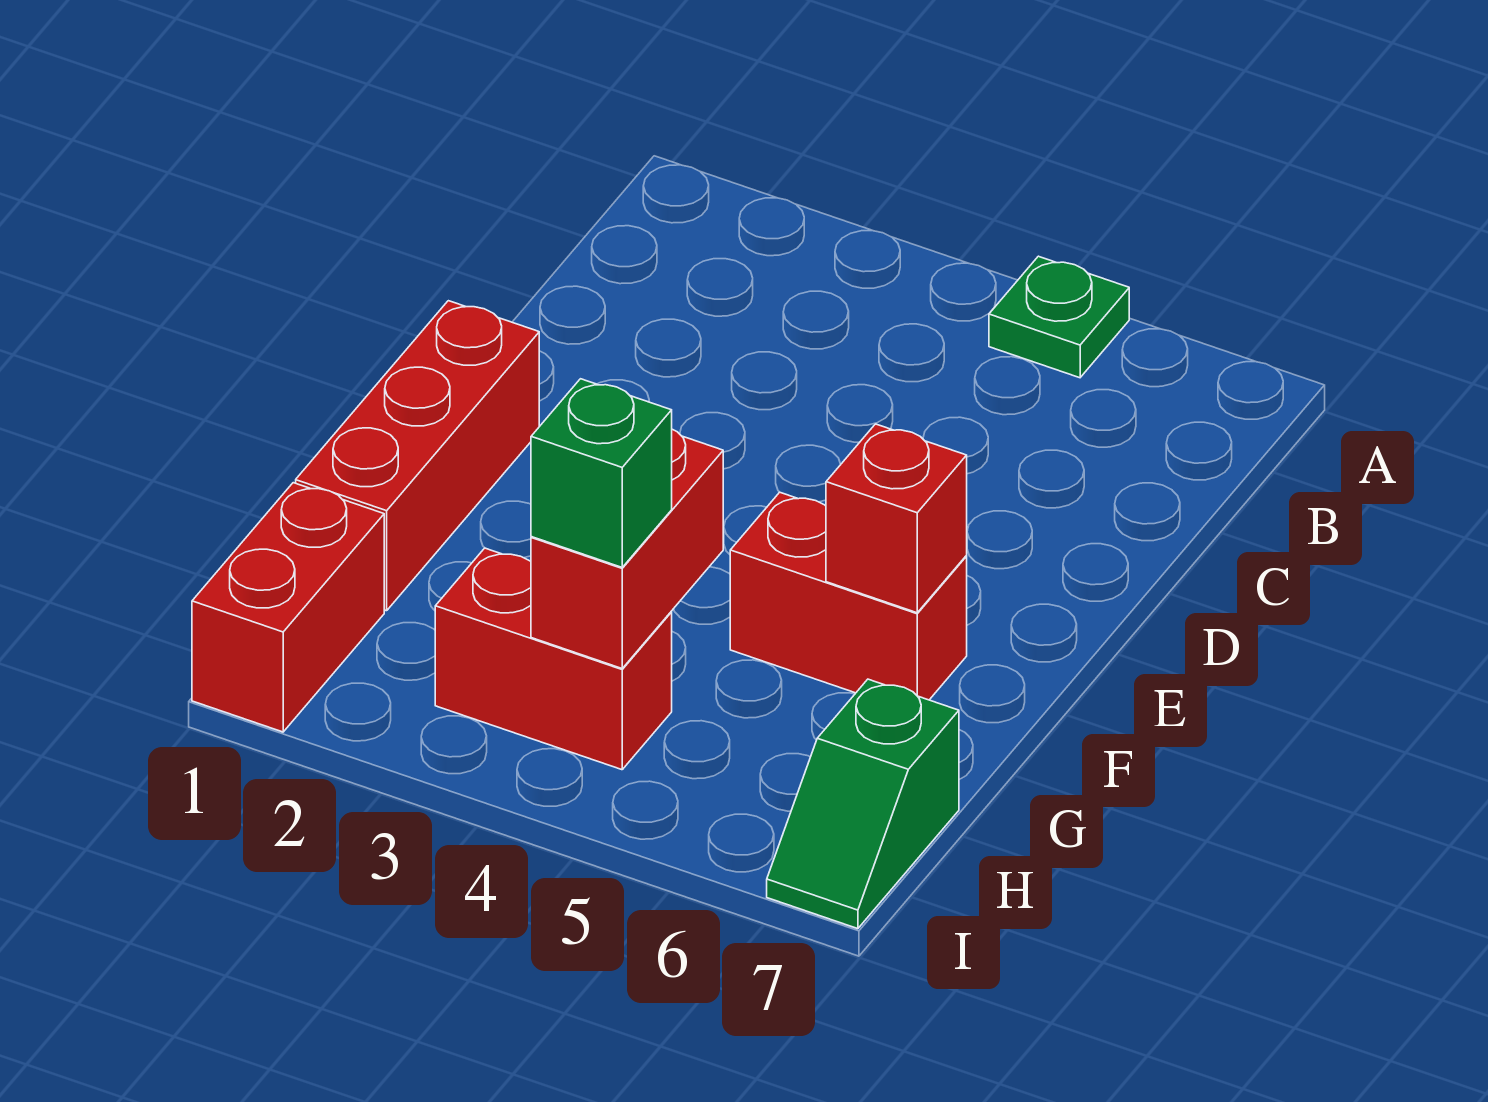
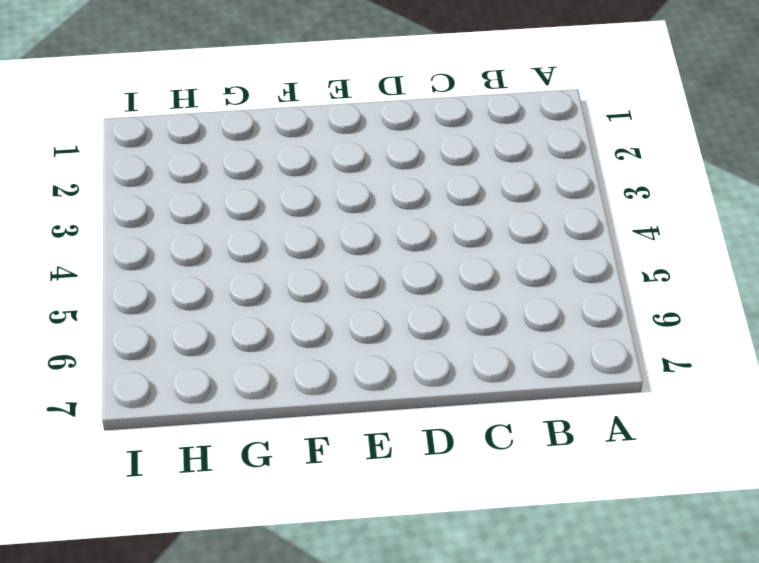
none -> green 1x1 plate [989,256,1129,378]
none -> red 1x3 brick [296,301,539,611]

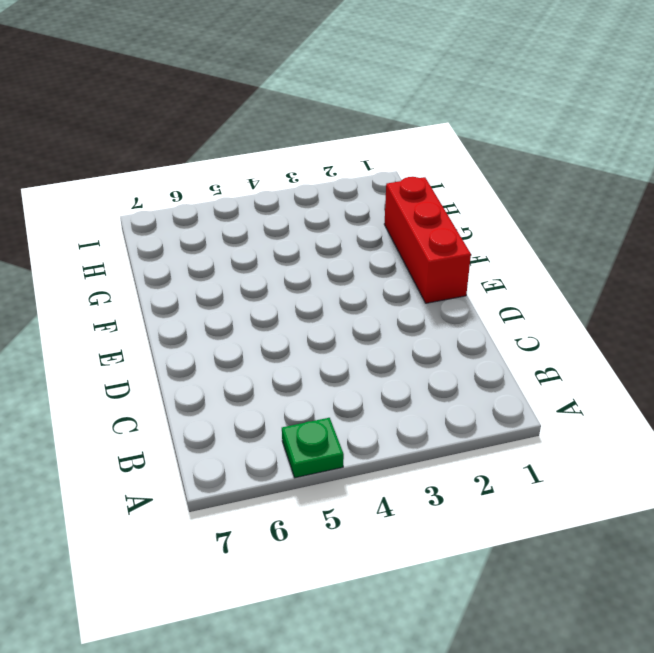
none -> red 1x2 brick [730,492,967,700]
none -> red 1x2 brick [192,483,384,732]

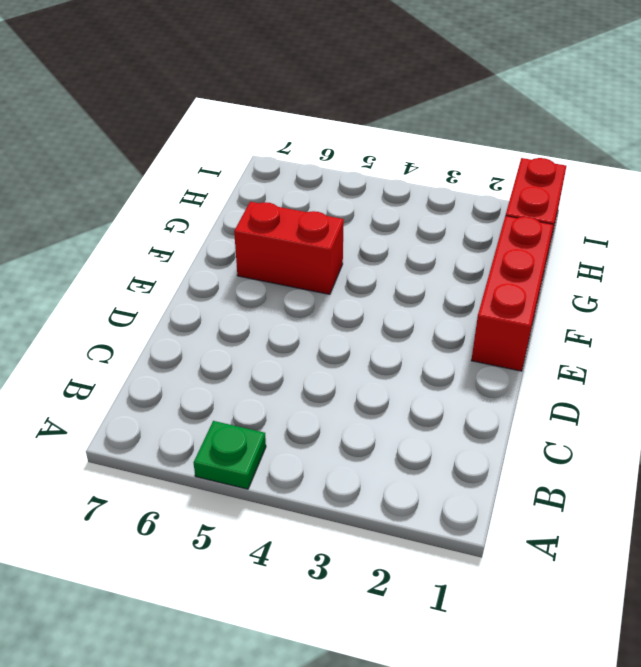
none -> red 1x2 brick [435,548,672,770]
none -> green 1x2 slope [767,679,959,929]

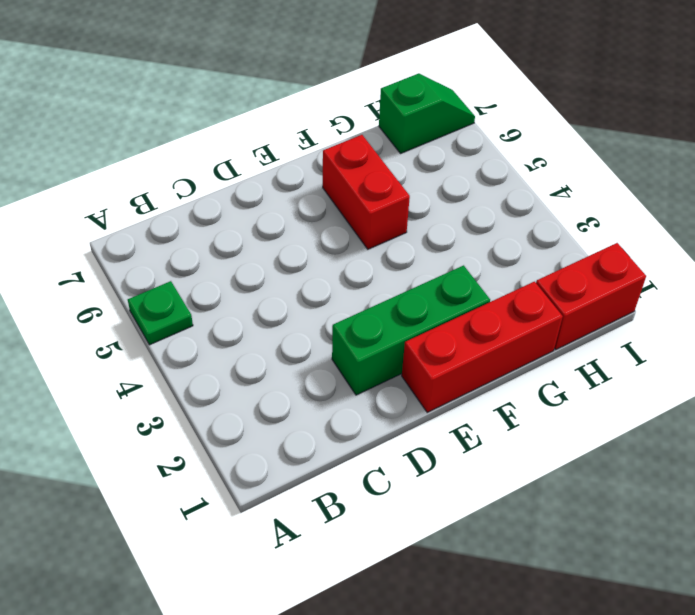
green 1x3 brick [332,265,490,395] -> none
none -> red 1x2 brick [435,548,672,770]
none -> red 1x1 brick [826,424,967,613]

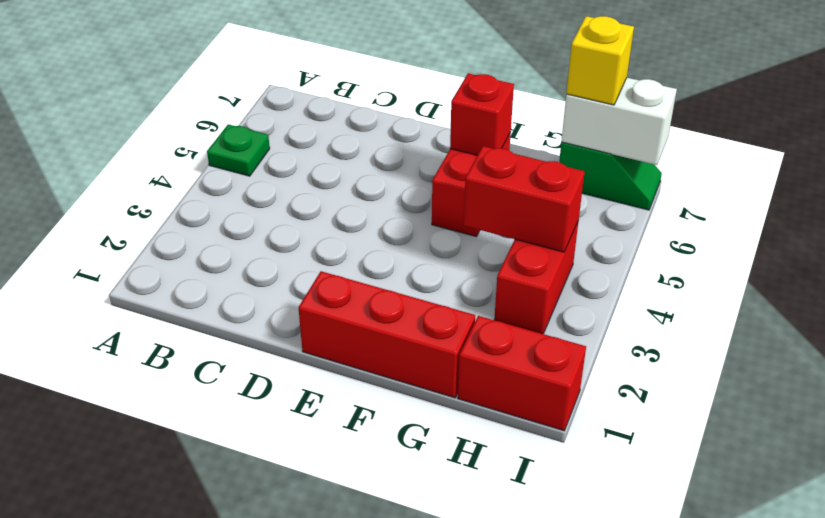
white 1x2 brick [561,78,677,165] -> none
yellow 1x1 brick [566,16,634,105] -> none
none -> green 1x1 brick [531,379,672,567]

